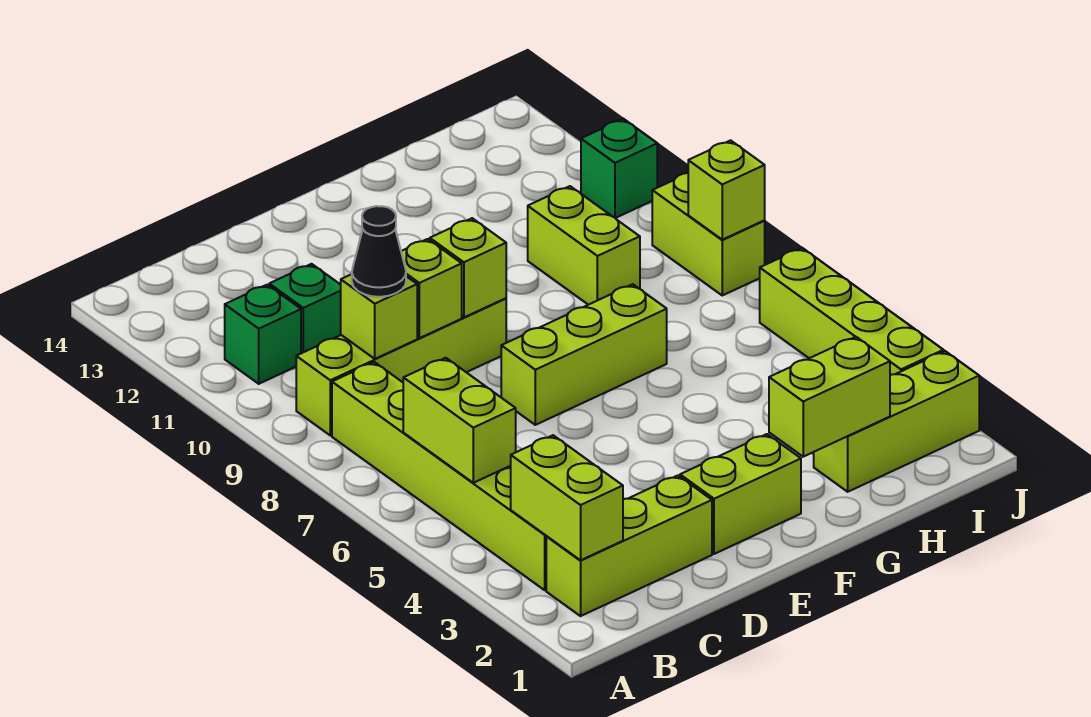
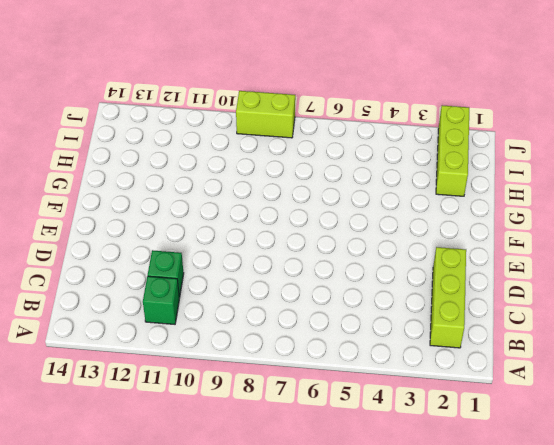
none -> lime 1x6 brick [332,362,547,590]
none -> lime 1x4 brick [296,298,506,435]
none -> lime 1x2 brick [680,434,801,554]

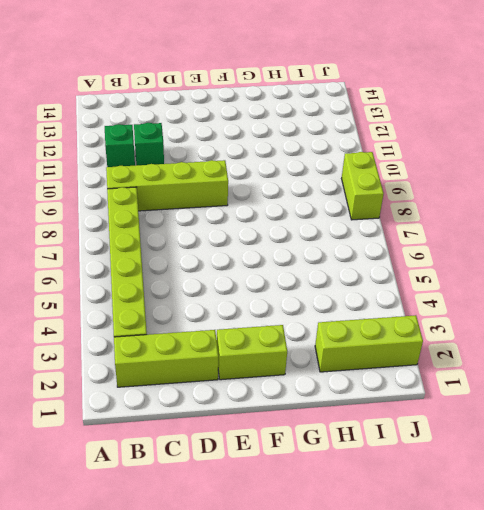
none -> lime 1x3 brick [501,284,667,425]
none -> lime 1x2 brick [528,186,640,305]
none -> lime 1x4 brick [760,248,943,375]

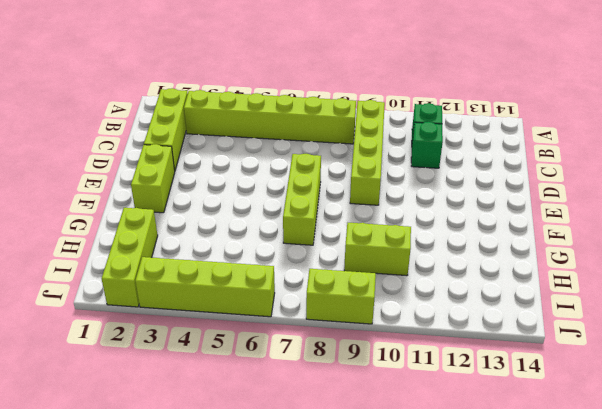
none -> green 1x1 brick [581,119,657,218]
none -> lime 1x2 brick [511,435,623,560]
none -> lime 1x2 brick [403,358,516,483]

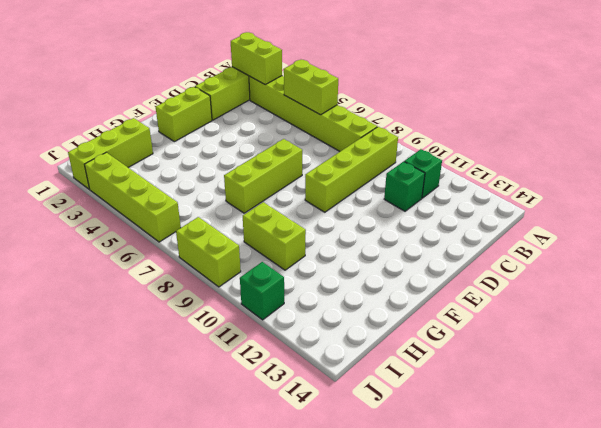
none -> lime 1x1 brick [341,274,417,359]
none -> lime 1x1 brick [401,239,462,338]
none -> lime 1x1 brick [430,218,506,317]

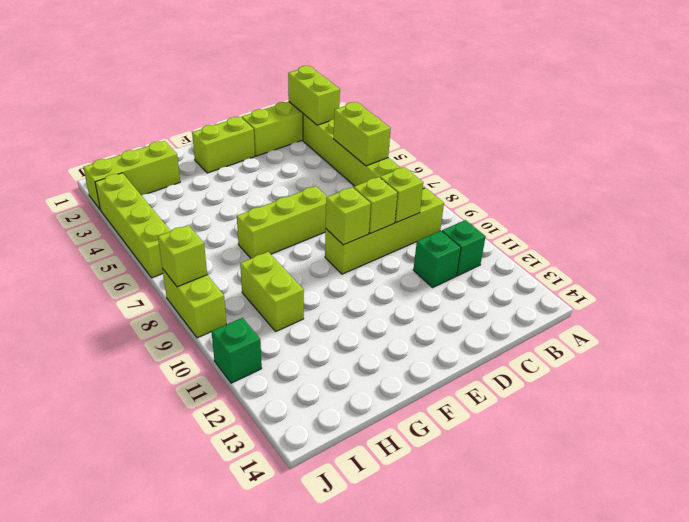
none -> lime 1x2 brick [769,337,890,457]
none -> black 1x1 cone [352,206,406,297]

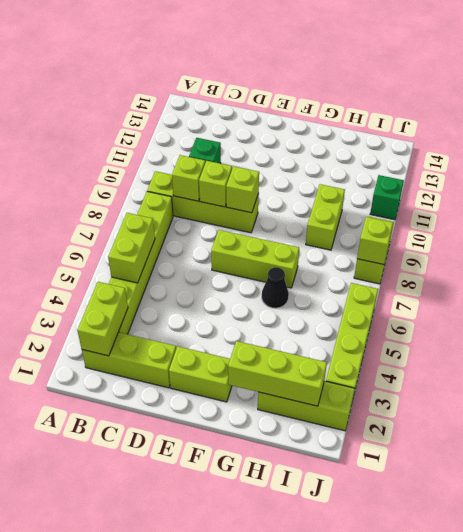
lime 1x3 brick [228,341,327,406] -> lime 1x2 brick [769,337,890,457]
black 1x1 cone [262,267,289,308] -> black 1x1 cone moved to [352,206,406,297]
none -> green 1x1 brick [225,285,301,384]

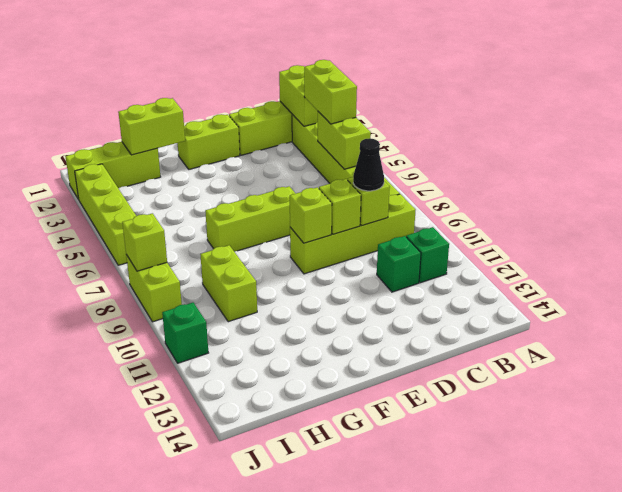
lime 1x2 brick [304,60,357,124] -> none

